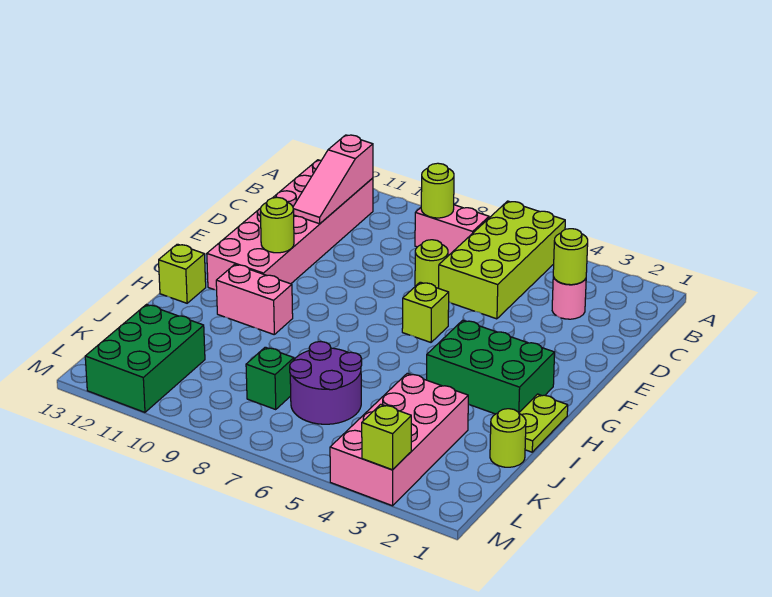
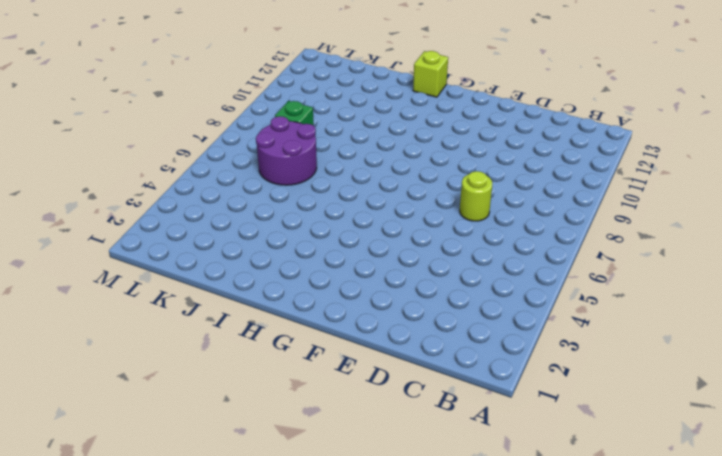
none -> lime 2x4 brick [439,201,565,319]
none -> pink 1x2 brick [415,205,489,256]
none -> pink 2x6 brick [207,160,373,290]

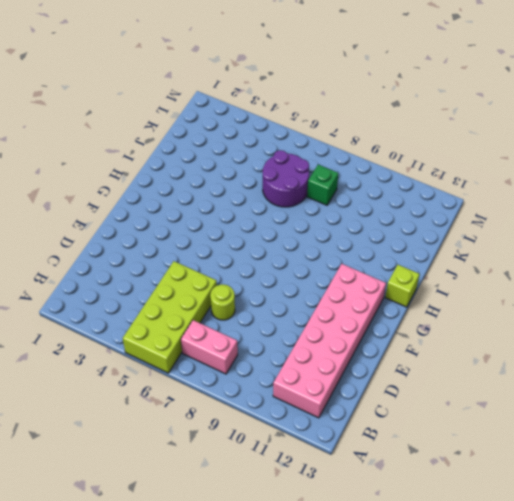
none -> pink 1x1 round brick [552,277,586,319]
none -> lime 1x1 brick [402,282,449,342]
none -> green 2x3 brick [427,320,555,414]

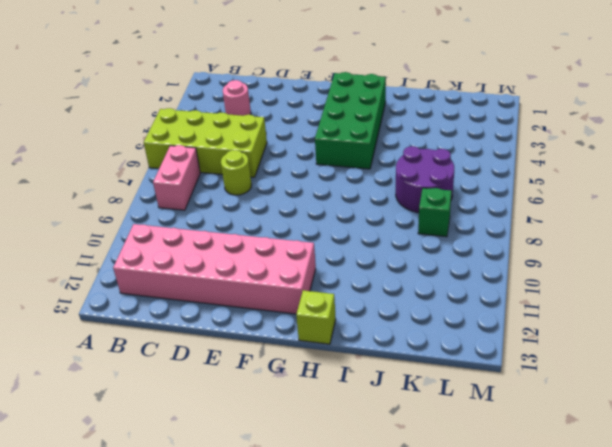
green 2x4 brick [315,72,386,169] -> green 2x3 brick [427,320,555,414]
none -> lime 1x1 brick [402,282,449,342]
none -> lime 1x2 plate [519,394,568,452]
none -> pink 1x2 brick [216,265,293,334]

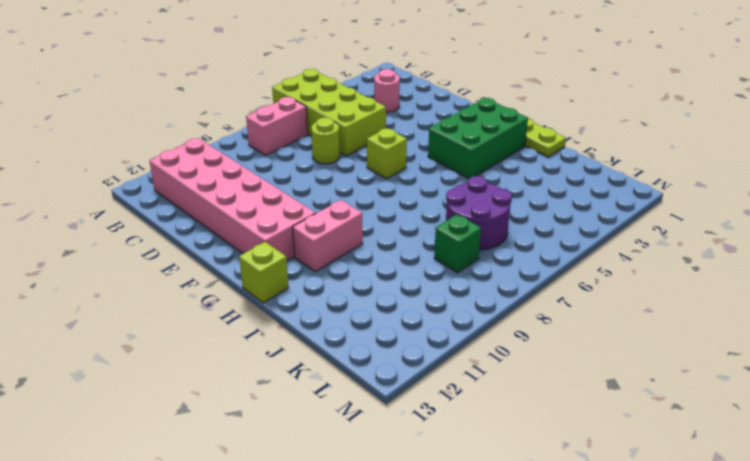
none -> lime 1x1 round brick [490,409,526,467]
none -> pink 2x4 brick [330,373,468,506]
none -> green 2x3 brick [85,304,205,412]

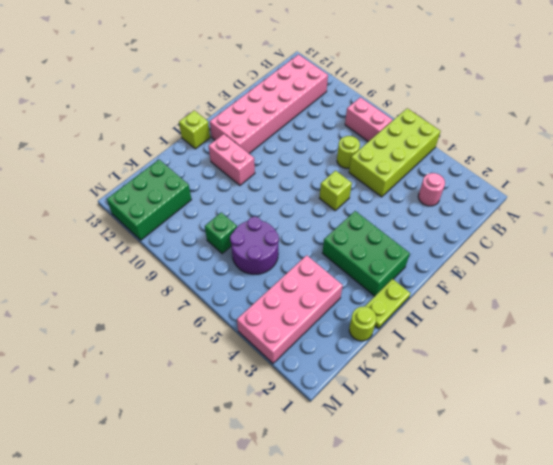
none -> lime 1x1 round brick [421,163,454,218]
none -> pink 1x3 slope [293,135,373,224]
none -> lime 1x1 round brick [553,229,588,285]

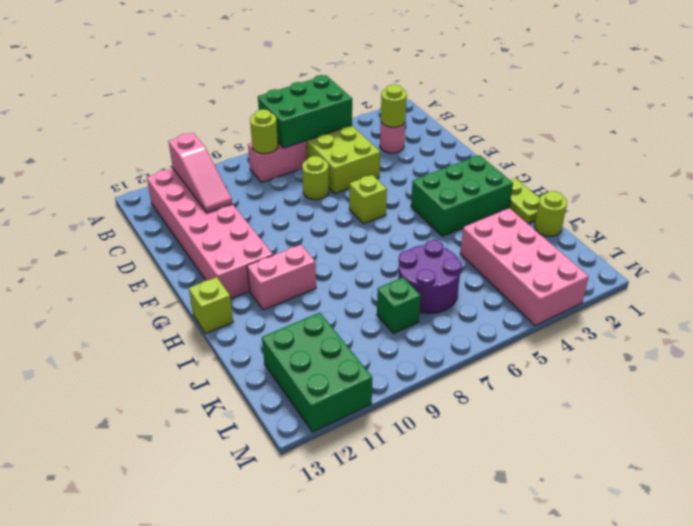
green 2x3 brick [258,75,352,148] -> none
none -> lime 1x1 round brick [260,197,294,253]
none -> lime 1x1 brick [362,404,411,470]

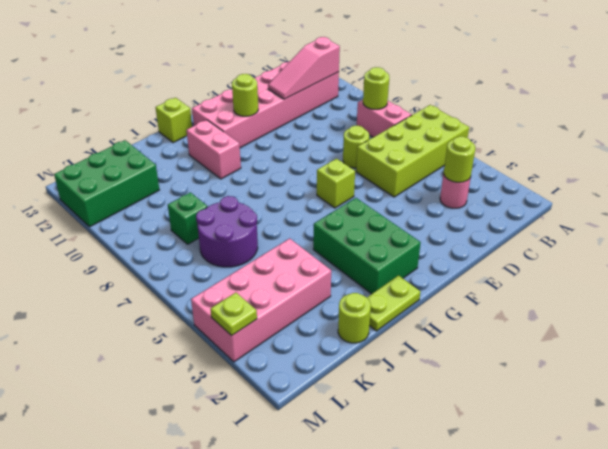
lime 1x1 plate [211,293,257,336] -> lime 1x1 brick [362,404,411,470]

